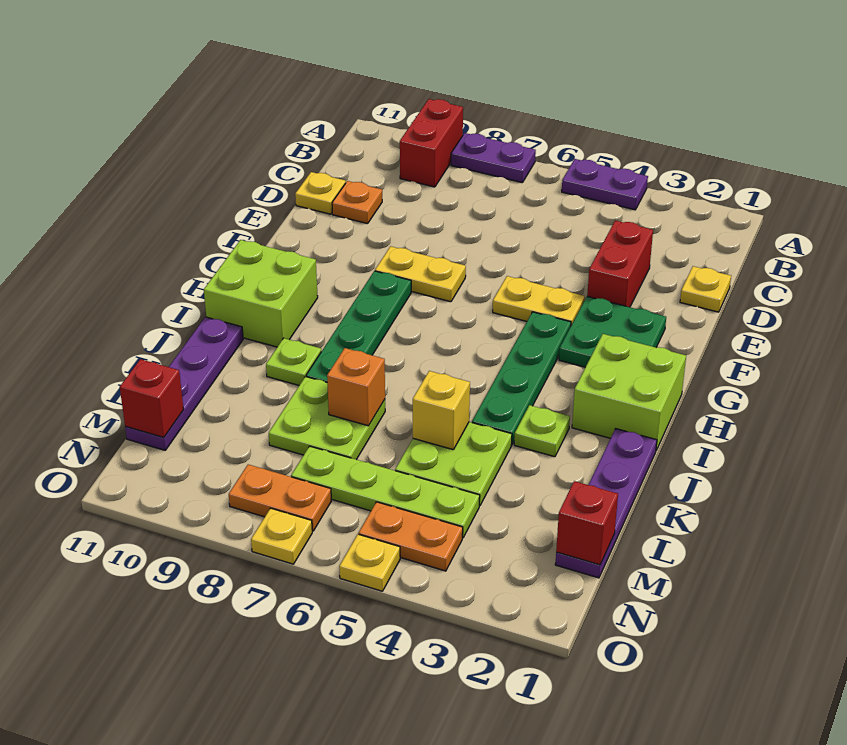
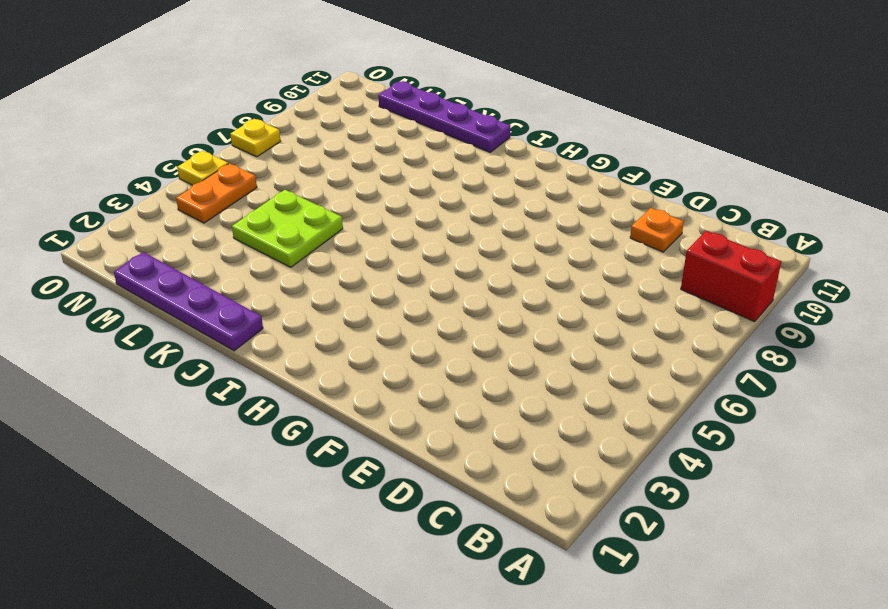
none -> purple 1x2 plate [562,159,648,210]
none -> purple 1x2 plate [451,133,536,183]
none -> yellow 1x1 plate [680,266,731,312]

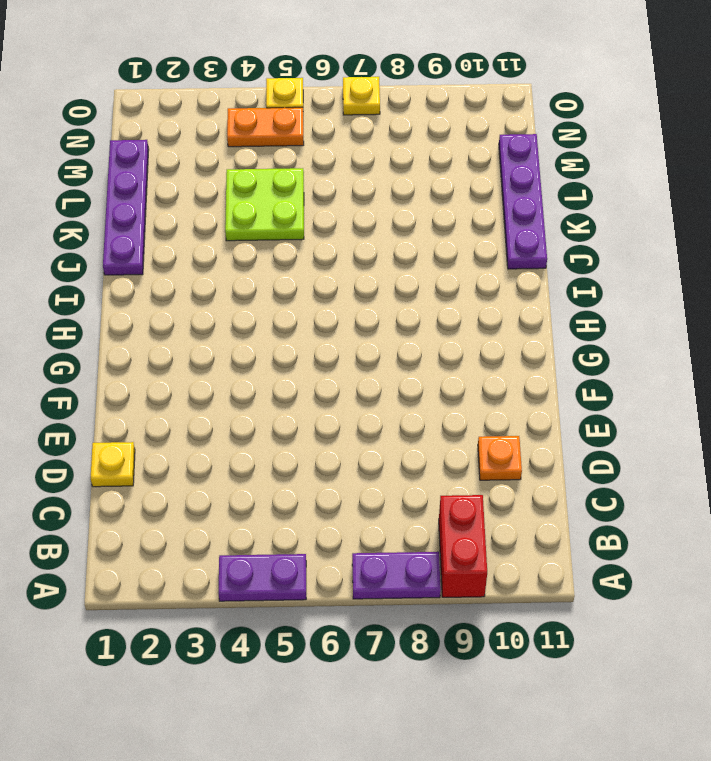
none -> red 1x2 brick [587,221,653,307]
none -> yellow 1x1 plate [295,172,346,214]
none -> green 2x2 plate [559,296,666,367]

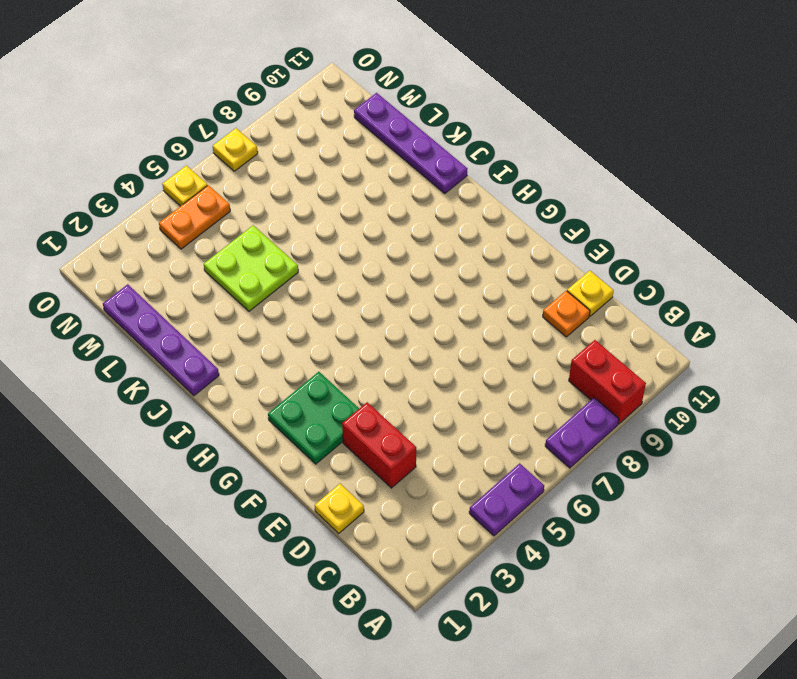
none -> yellow 1x2 plate [493,276,585,325]
none -> yellow 1x2 plate [375,246,466,302]
none -> green 1x4 plate [472,312,571,445]

